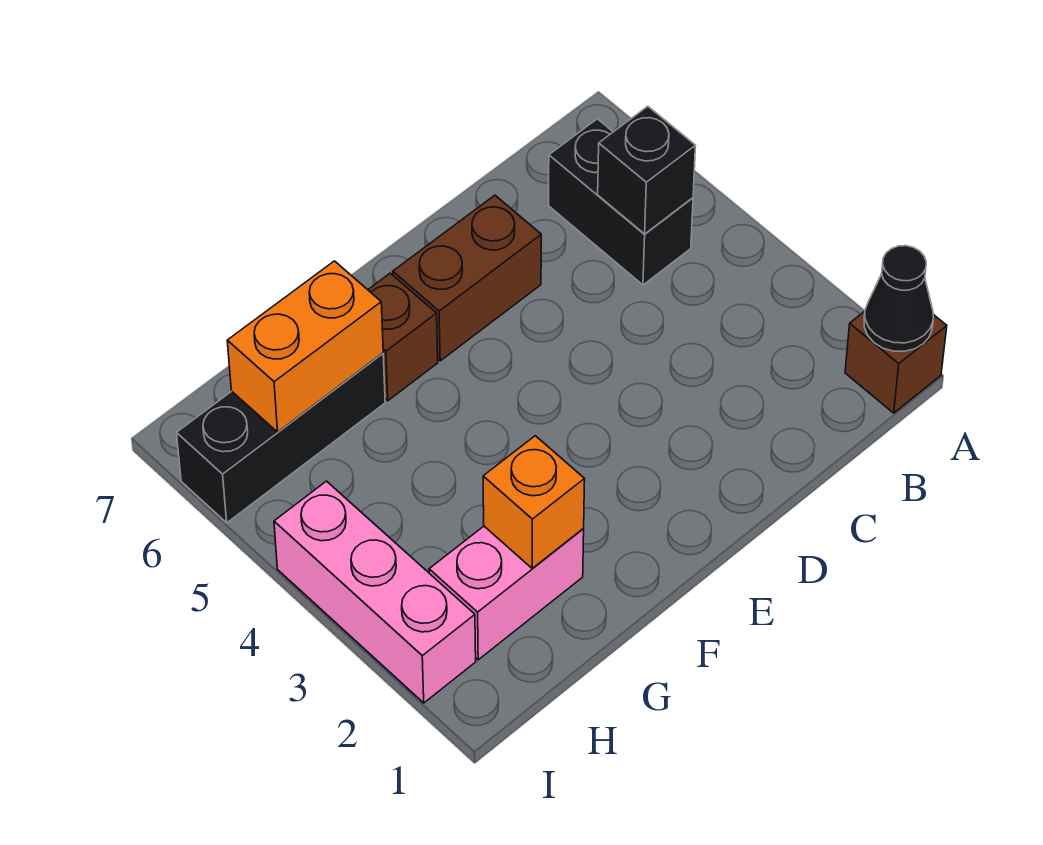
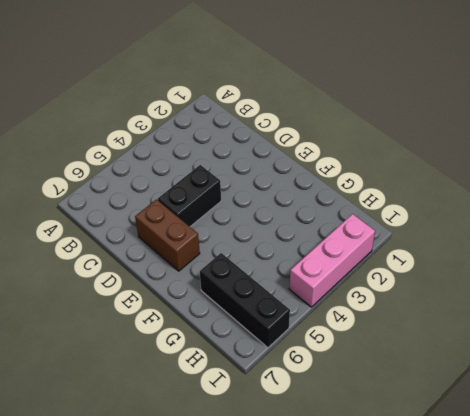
black 1x2 brick [158,165,221,227] -> black 1x2 brick moved to [549,119,693,285]
none -> brown 1x1 brick [845,311,947,413]
none -> brown 1x1 brick [368,273,438,401]

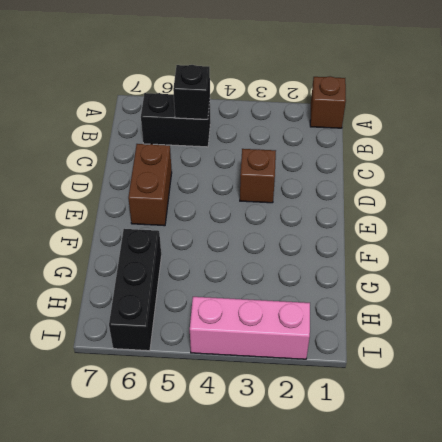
brown 1x1 brick [240,149,276,203] -> brown 1x1 brick moved to [368,273,438,401]
none -> pink 1x2 brick [429,526,584,660]
none -> black 1x1 cone [864,246,933,351]

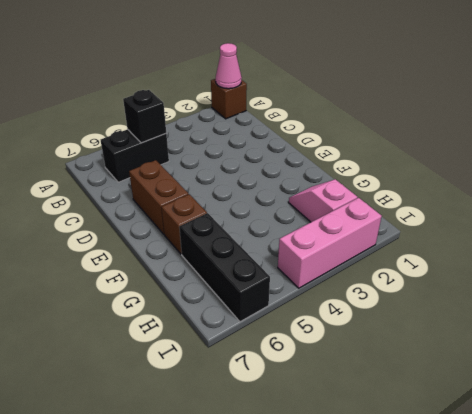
pink 1x1 cone [216,43,242,89] -> black 1x1 cone [864,246,933,351]
pink 1x2 slope [289,179,357,222] -> pink 1x2 brick [429,526,584,660]
none -> orange 1x1 brick [483,436,585,569]
none -> orange 1x2 brick [227,261,383,432]

